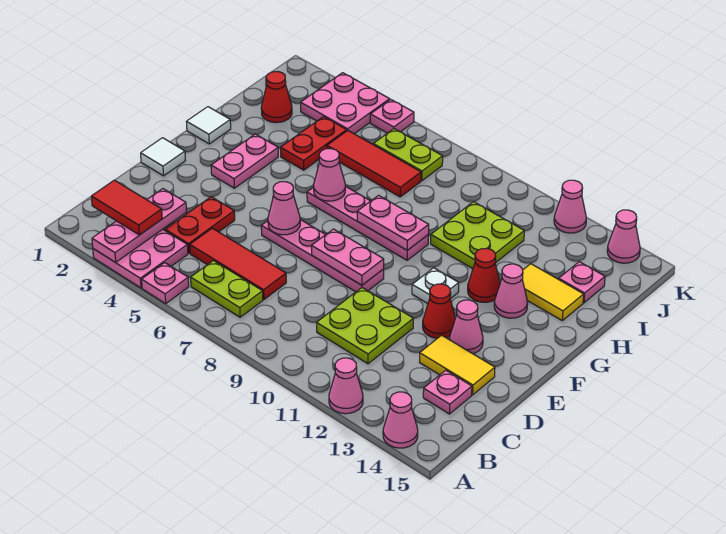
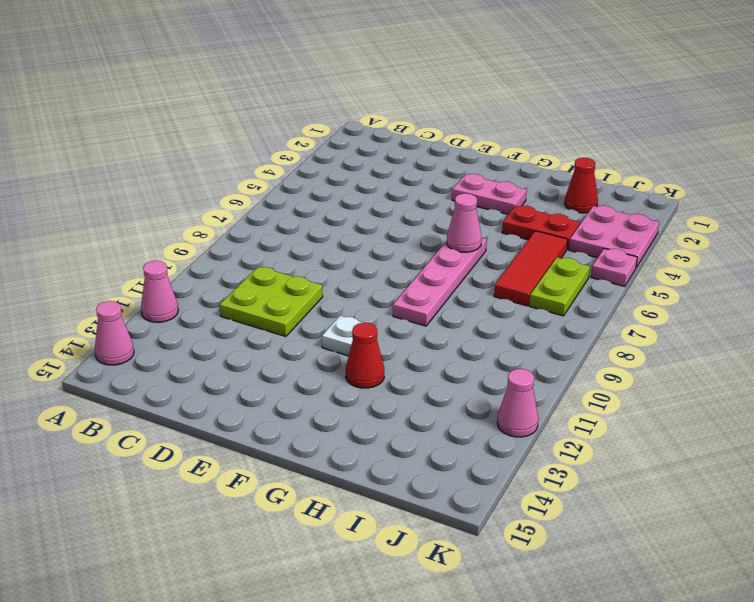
none -> pink 2x2 plate [93,229,188,288]
none -> pink 1x1 plate [142,263,189,303]
none -> lime 1x2 plate [191,261,263,317]
none -> red 1x2 plate [165,197,235,253]

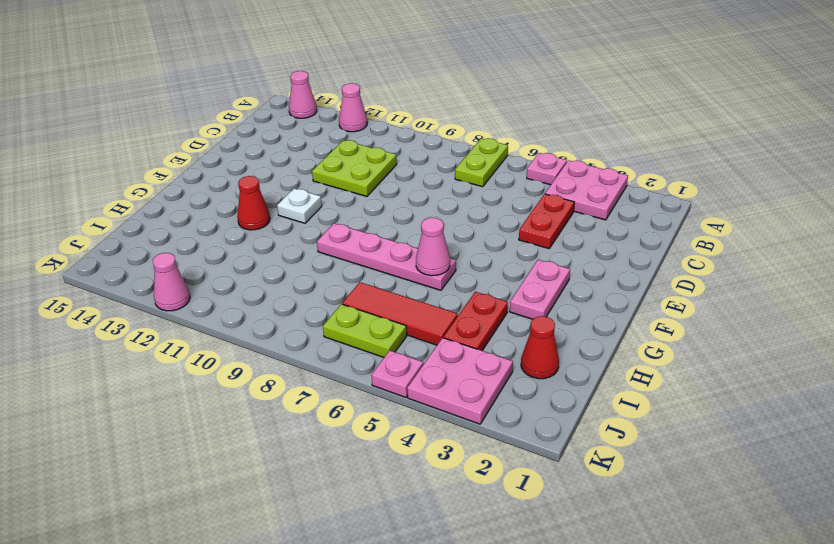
lime 1x2 plate [455,138,508,187] -> lime 1x2 plate turned to [191,261,263,317]
none -> red 1x3 tile [190,228,286,299]
none -> pink 1x1 plate [423,370,472,414]
none -> yellow 1x2 tile [420,335,495,395]
none -> white 1x1 tile [141,138,185,176]

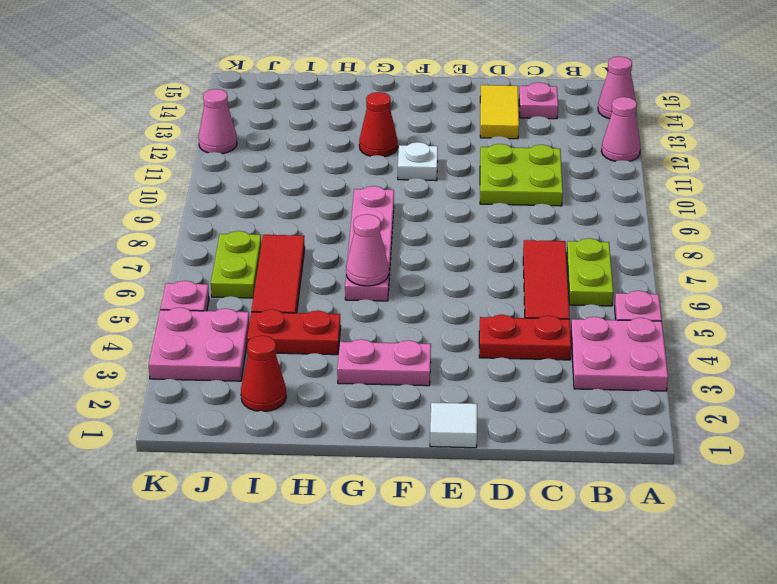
none -> pink 1x4 plate [261,220,384,292]
none -> red 1x1 cone [423,284,455,338]
none -> pink 1x1 cone [449,300,483,354]
none -> white 1x1 tile [186,107,231,144]

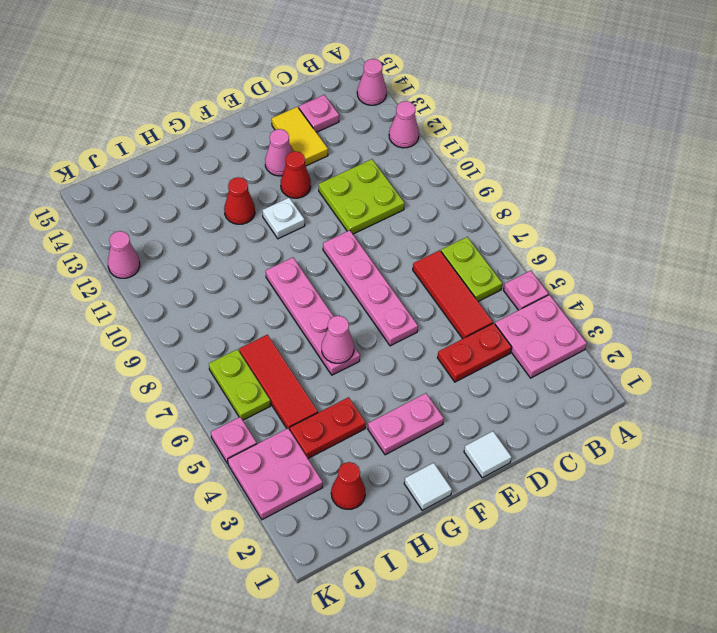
none -> pink 1x1 cone [494,264,528,318]
none -> lime 2x2 plate [431,202,524,269]
none -> yellow 1x2 tile [522,264,584,321]
none -> pink 1x1 plate [559,262,605,303]

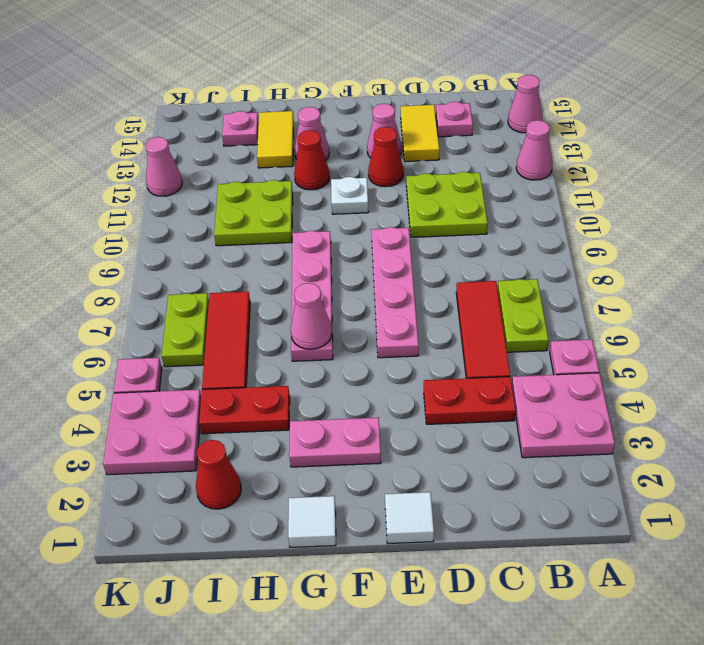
none -> pink 1x1 cone [607,210,640,263]
none -> pink 1x3 plate [92,189,187,262]
none -> pink 1x1 cone [268,182,300,235]
none -> pink 1x2 plate [312,229,384,285]

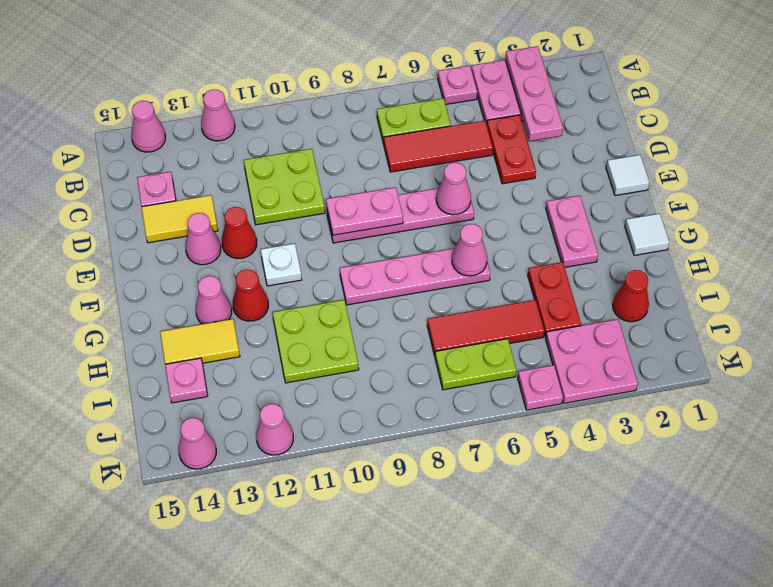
none -> pink 1x2 plate [357,195,429,250]
none -> red 1x2 tile [91,180,162,235]

